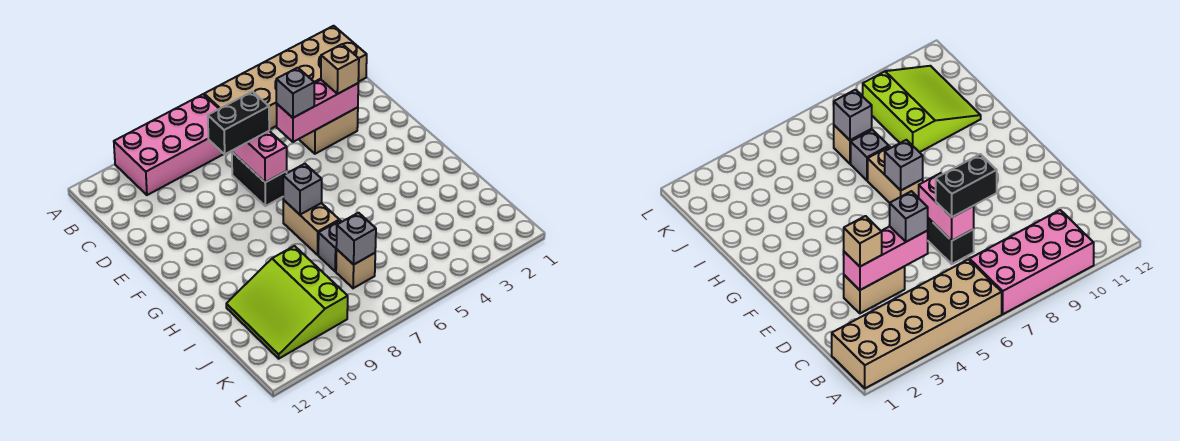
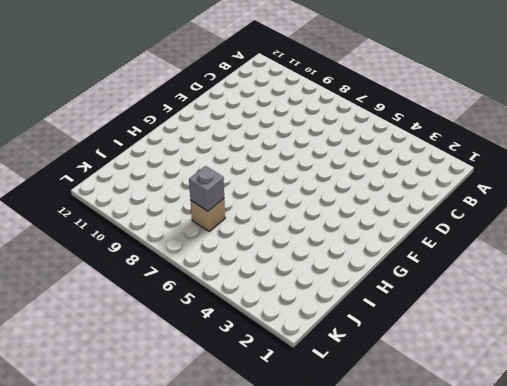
none -> tan 2x6 brick [204,26,367,130]
none -> pink 2x4 brick [114,94,224,195]
none -> tan 1x2 brick [299,107,358,154]

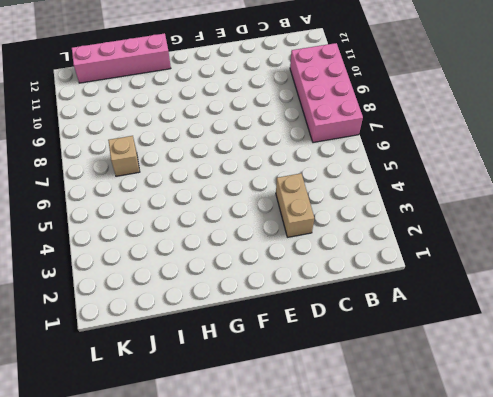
pink 1x4 brick [72,33,171,83] -> none
none -> tan 2x6 brick [204,26,367,130]
none -> black 1x2 brick [232,152,287,206]
none -> tan 1x2 brick [283,200,339,255]

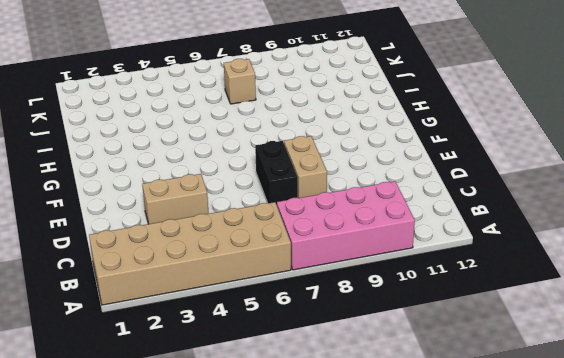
tan 1x2 brick [284,136,327,198] -> tan 1x2 brick moved to [283,200,339,255]
none -> grey 1x1 brick [318,221,342,271]
none -> lime 3x3 slope [226,246,348,359]
none -> pink 1x3 brick [276,80,358,142]

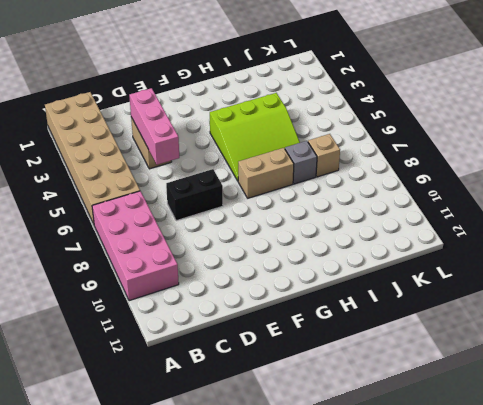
lime 3x3 slope [210,93,300,181] -> lime 3x3 slope moved to [226,246,348,359]
none -> pink 1x2 brick [232,131,287,182]
none -> grey 1x1 brick [283,164,322,215]
none -> grey 1x1 brick [336,213,376,265]

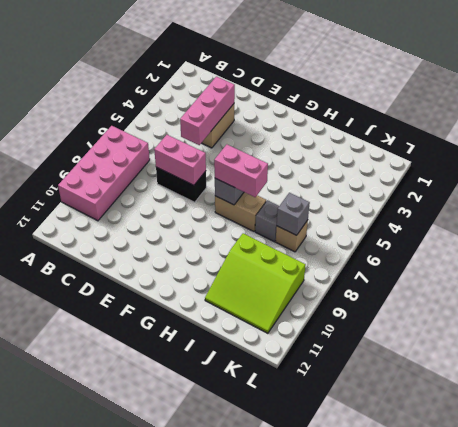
pink 1x2 brick [214,145,268,197] -> none
none -> tan 2x6 brick [204,26,367,130]
none -> tan 1x1 brick [321,44,359,94]
none -> grey 1x1 brick [276,68,314,118]

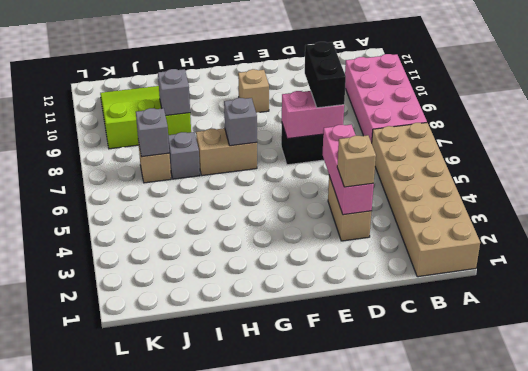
tan 1x1 brick [238,69,269,113] -> none
grey 1x1 brick [158,69,190,116] -> grey 1x1 brick moved to [276,68,314,118]

